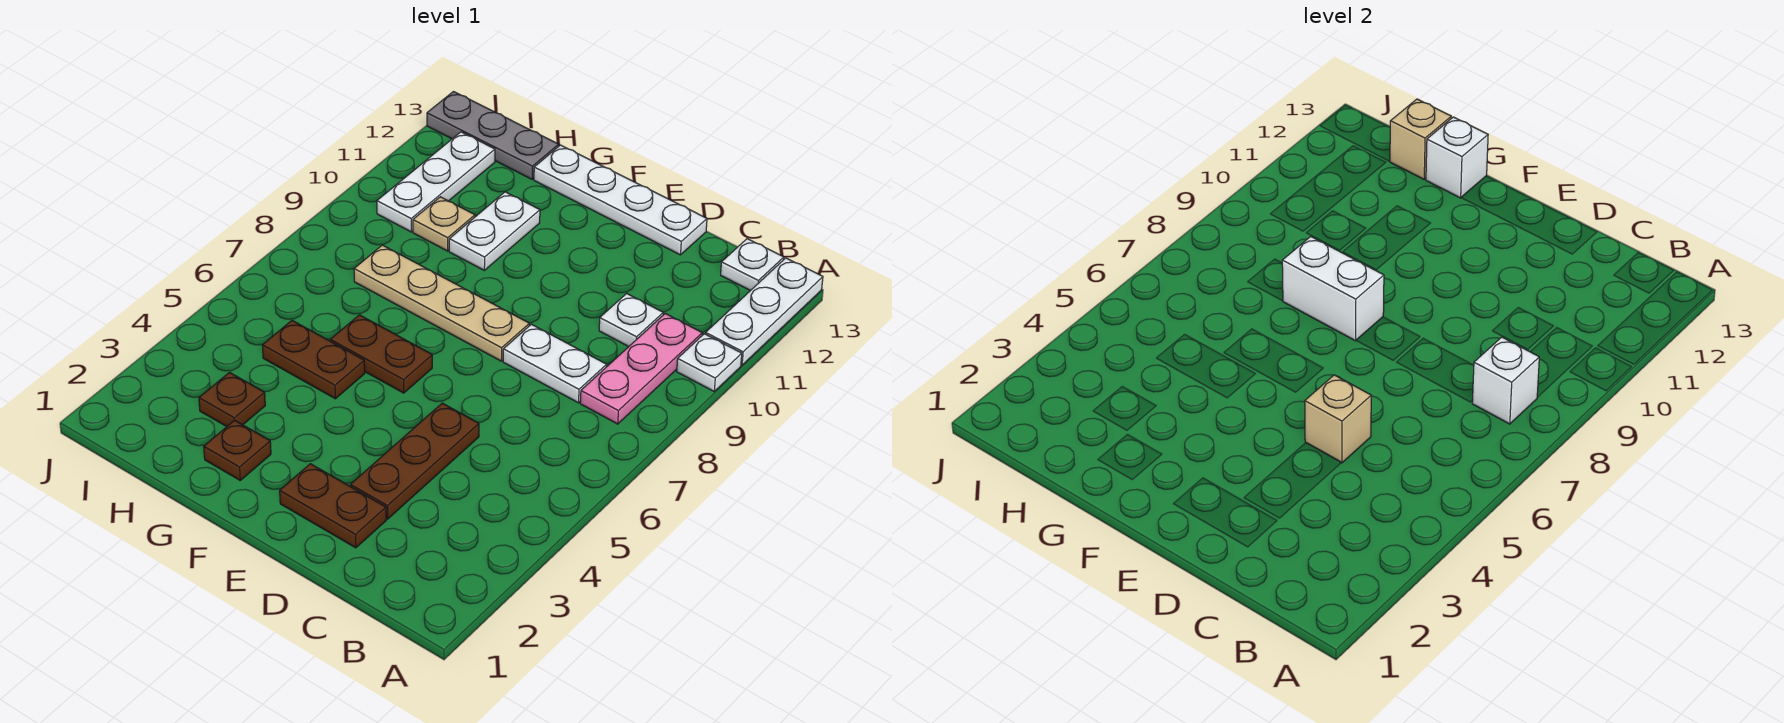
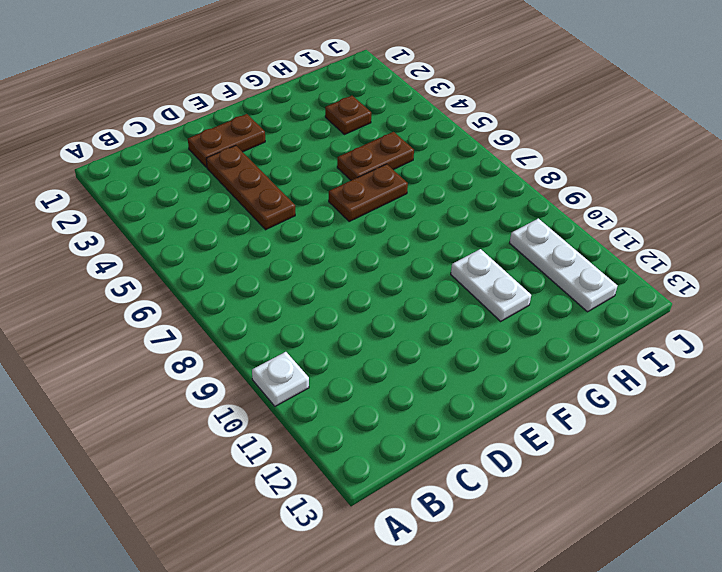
none -> white 1x3 plate [706,258,823,365]
none -> pink 1x3 plate [580,314,702,424]
none -> white 1x1 plate [721,239,784,291]

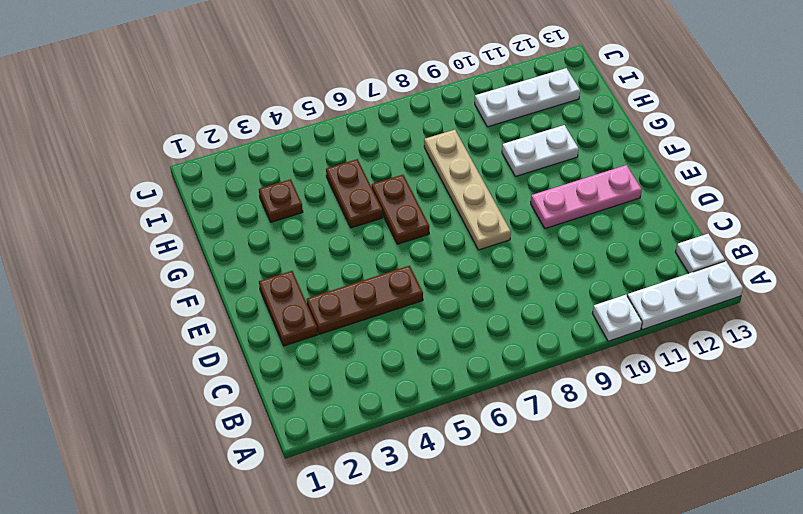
pink 1x3 plate [531,165,642,229] -> pink 1x3 plate moved to [580,314,702,424]
none -> white 1x2 plate [503,324,607,403]
none -> white 1x1 plate [599,294,663,347]
none -> white 1x4 plate [534,145,707,255]

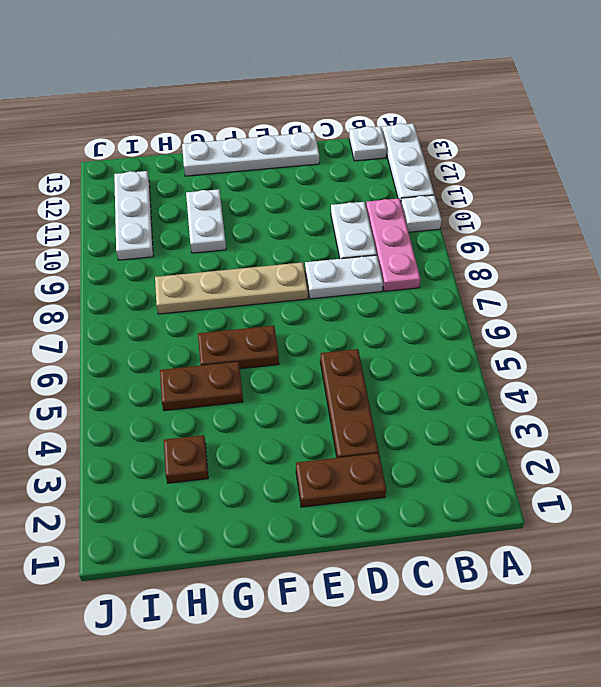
white 1x2 plate [331,202,377,259] -> white 1x1 plate [599,294,663,347]
none -> brown 1x1 plate [204,420,271,480]
none -> tan 1x1 plate [413,197,475,251]
none -> grey 1x3 plate [427,92,559,179]

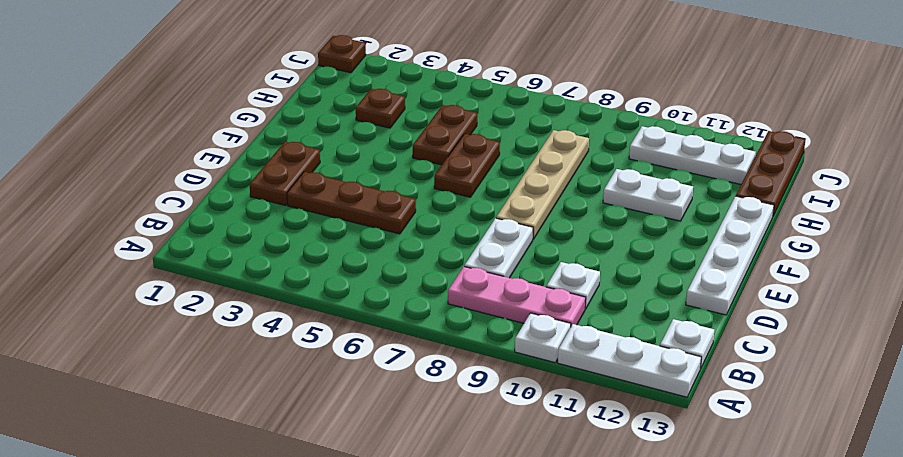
brown 1x3 plate [736,131,806,216] -> grey 1x3 plate [427,92,559,179]
brown 1x1 plate [318,35,366,73] -> brown 1x1 plate moved to [204,420,271,480]
none -> tan 1x1 plate [413,197,475,251]
none -> white 1x1 brick [1472,337,1539,424]
none -> tan 1x1 brick [1305,375,1371,463]

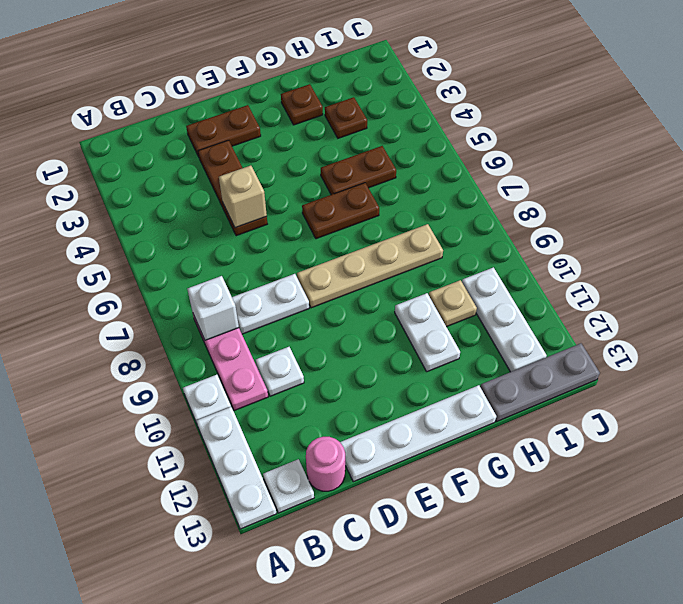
pink 1x1 round brick [306,437,345,491] -> none
none -> white 1x2 brick [1282,237,1384,341]
none -> white 1x1 brick [1426,117,1488,198]
none -> tan 1x1 brick [1390,99,1451,179]

